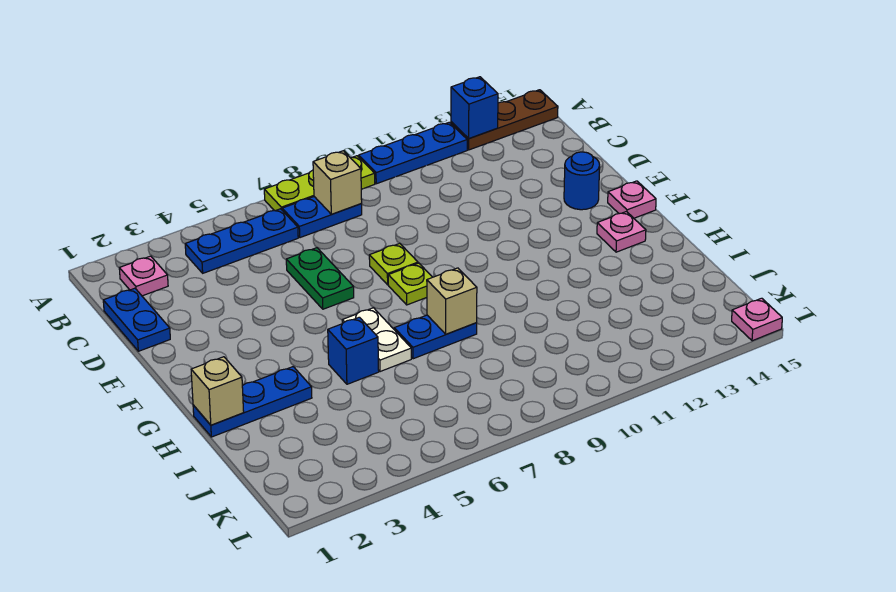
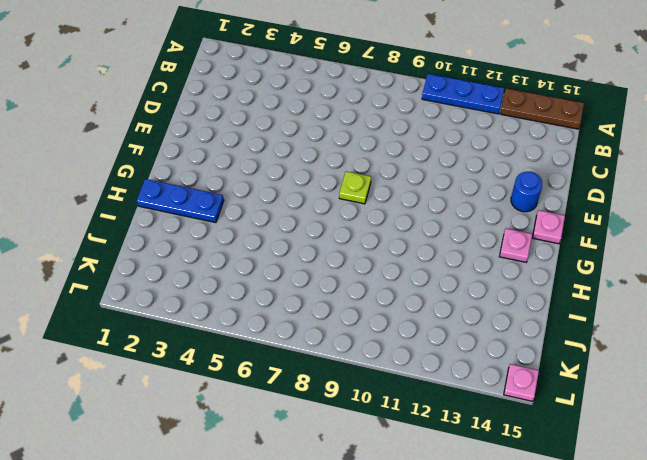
none -> lime 1x3 plate [264,156,375,211]
none -> pink 1x1 plate [119,256,168,296]
none -> blue 1x3 plate [185,209,298,273]

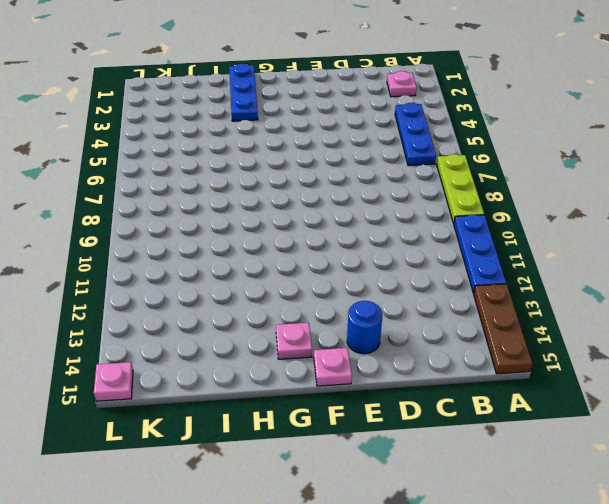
none -> blue 1x2 plate [282,197,362,238]
none -> blue 1x2 plate [103,288,170,351]
none -> green 1x2 plate [286,248,354,309]

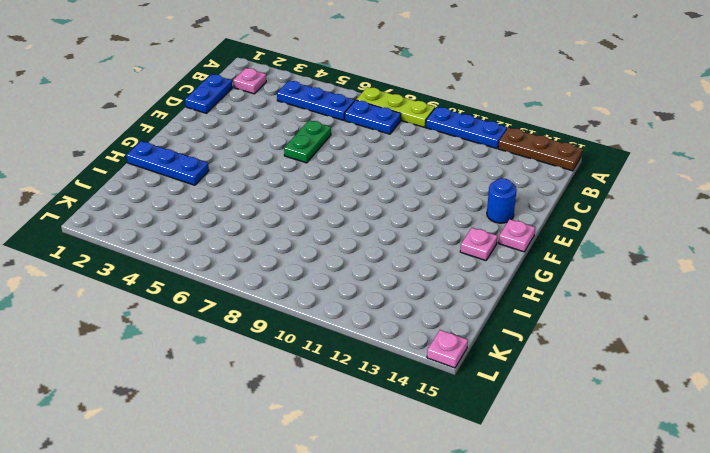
none -> lime 1x1 plate [369,243,418,285]
none -> lime 1x1 plate [388,263,432,305]
none -> white 1x2 plate [342,308,411,372]

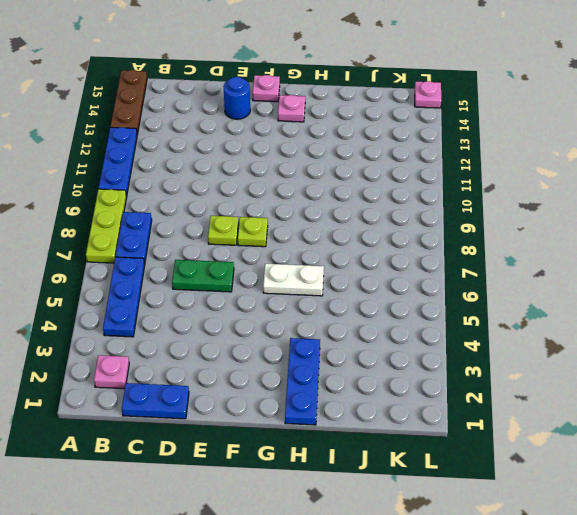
none -> blue 1x1 brick [328,317,379,384]
none -> blue 1x2 plate [394,315,477,359]
none -> blue 1x1 brick [451,77,498,138]

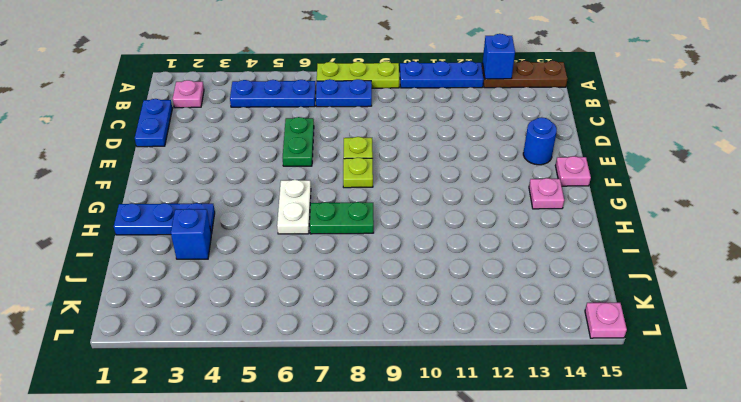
green 1x2 plate [310,202,374,234] -> blue 1x2 plate [394,315,477,359]
blue 1x1 brick [171,209,211,259] -> blue 1x1 brick moved to [328,317,379,384]
none -> tan 1x1 brick [313,151,362,214]
none -> tan 1x1 brick [191,357,244,425]
none -> tan 1x1 brick [427,268,477,334]

